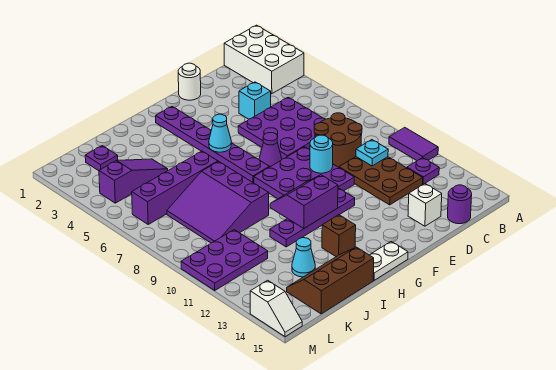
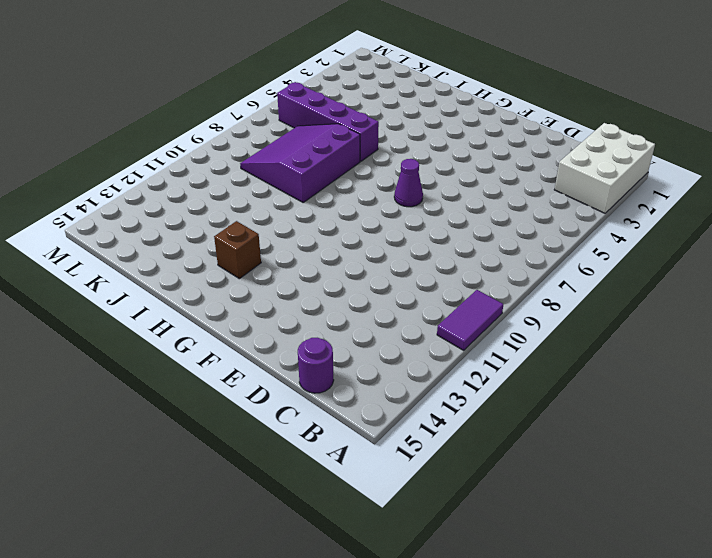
none -> purple 1x1 plate [407,158,439,184]
none -> purple 3x3 plate [238,97,325,159]
none -> brown 2x2 round brick [314,113,362,167]

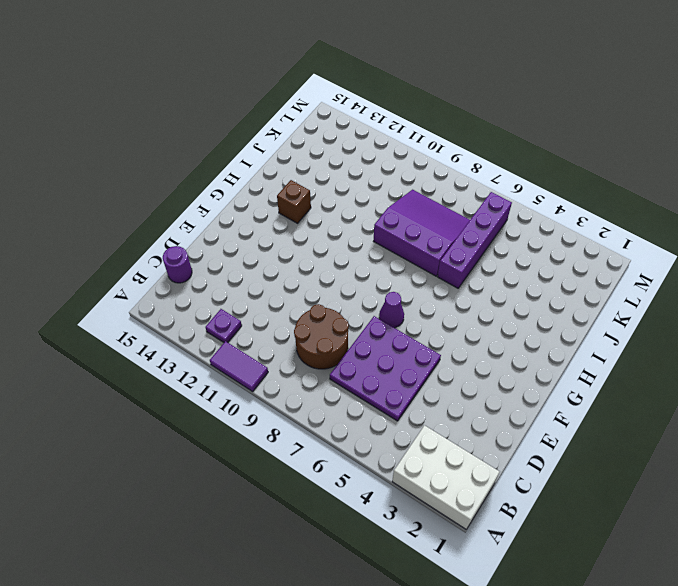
none -> brown 2x3 plate [339,157,423,205]
none -> cyan 1x1 brick [239,82,271,119]
none -> white 1x1 brick [408,184,442,226]

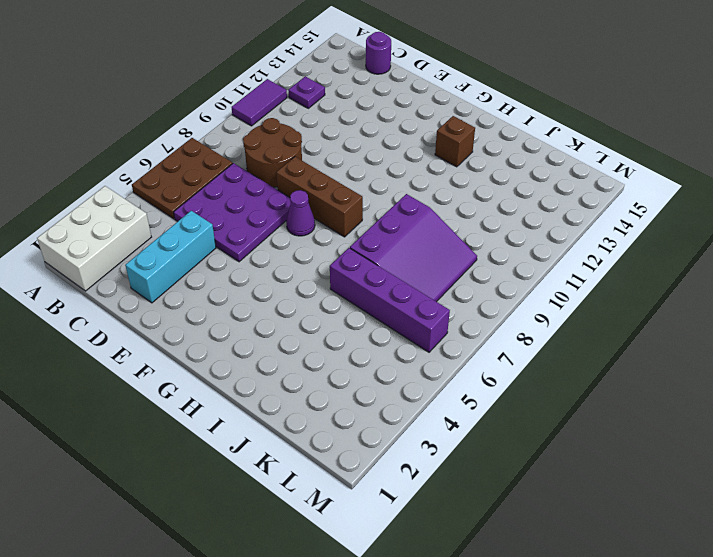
brown 2x3 plate [132,138,233,219] -> brown 2x3 plate moved to [339,157,423,205]
cyan 1x3 brick [125,211,216,303] -> cyan 1x1 brick [239,82,271,119]
brown 1x3 brick [276,157,363,237] -> purple 3x3 plate [254,147,354,199]
none -> white 1x1 brick [408,184,442,226]
none -> white 1x1 round brick [178,63,201,100]
none -> purple 1x4 plate [270,188,355,247]

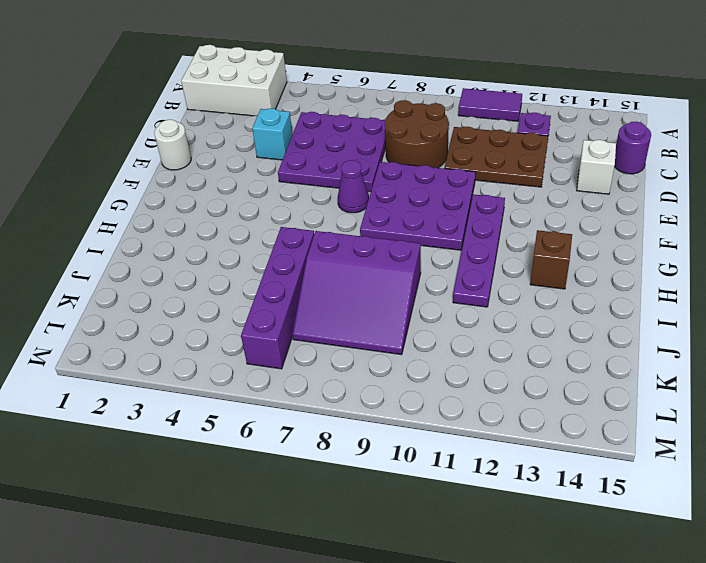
none -> purple 1x6 plate [156,107,269,183]
none -> white 1x2 plate [370,242,408,280]
none -> brown 2x3 slope [287,247,374,314]

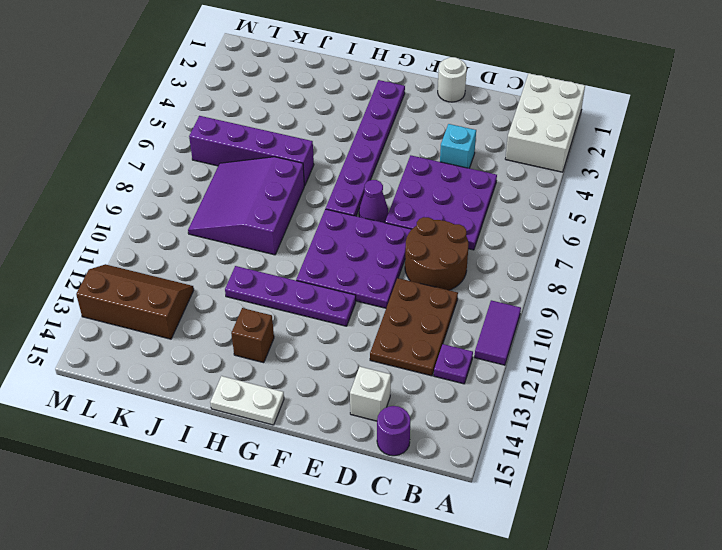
brown 2x3 slope [76,264,194,339] -> brown 2x3 slope moved to [287,247,374,314]
none -> purple 1x3 slope [99,159,168,203]
none -> cyan 1x1 cone [292,238,315,277]
none -> purple 1x1 plate [85,146,118,171]

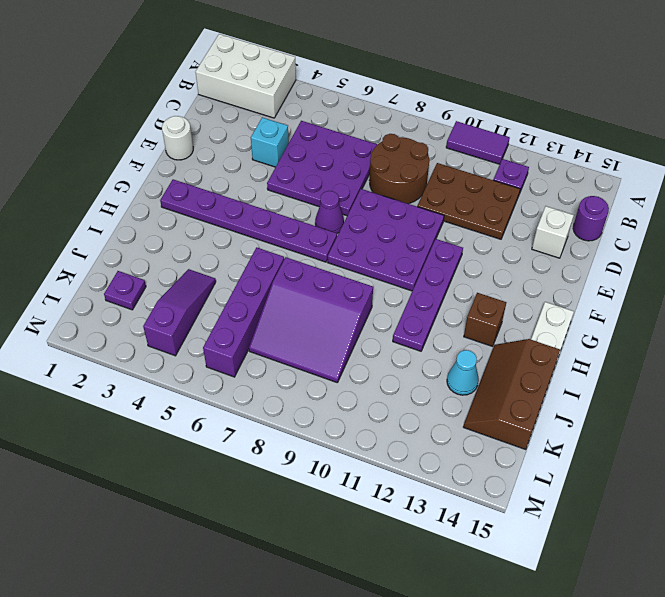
none -> purple 2x3 plate [181,230,268,290]
none -> white 1x2 slope [250,280,302,337]
none -> cyan 1x1 plate [356,140,388,166]

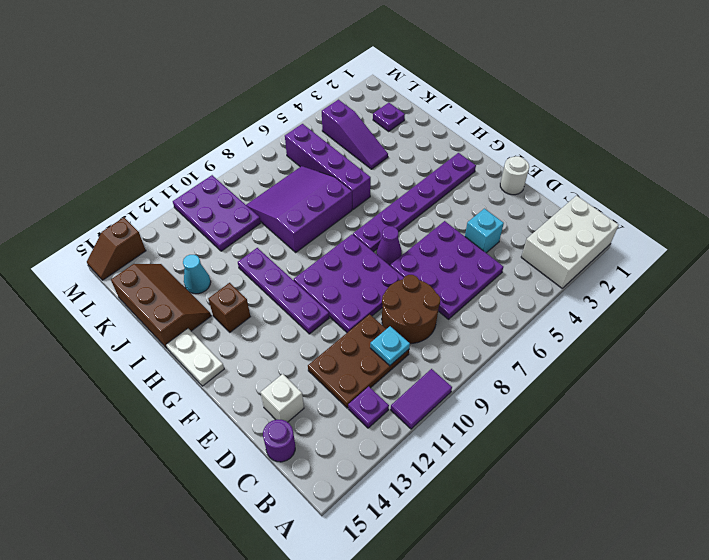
brown 1x2 slope [87,218,146,280] -> white 1x2 slope [250,280,302,337]
none -> cyan 1x1 round brick [310,135,333,173]
none -> cyan 1x1 cone [209,114,231,152]
none -> purple 2x2 slope [270,175,338,228]

